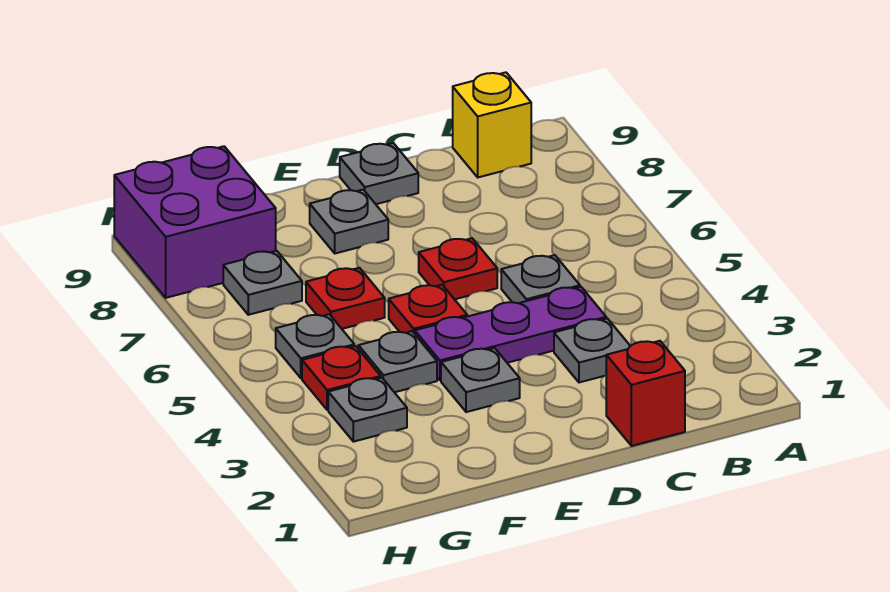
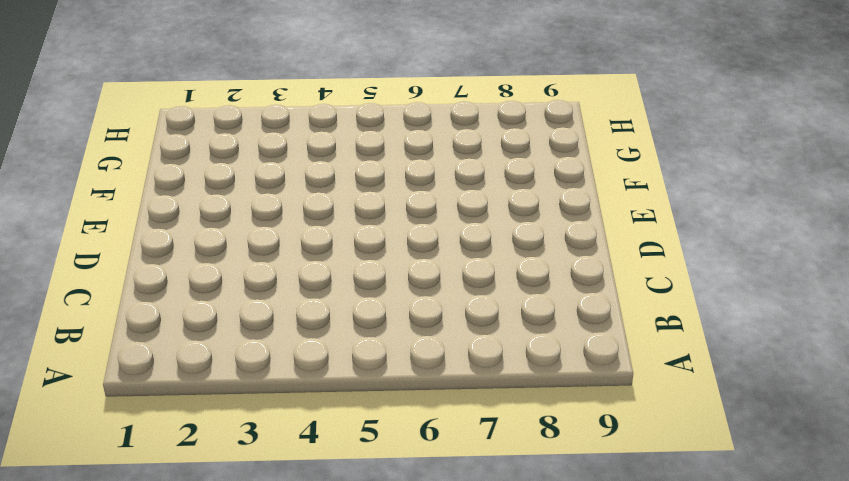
none -> yellow 1x1 brick [453,72,531,177]
none -> red 1x1 brick [606,341,685,446]
none -> grey 1x1 plate [554,319,630,382]

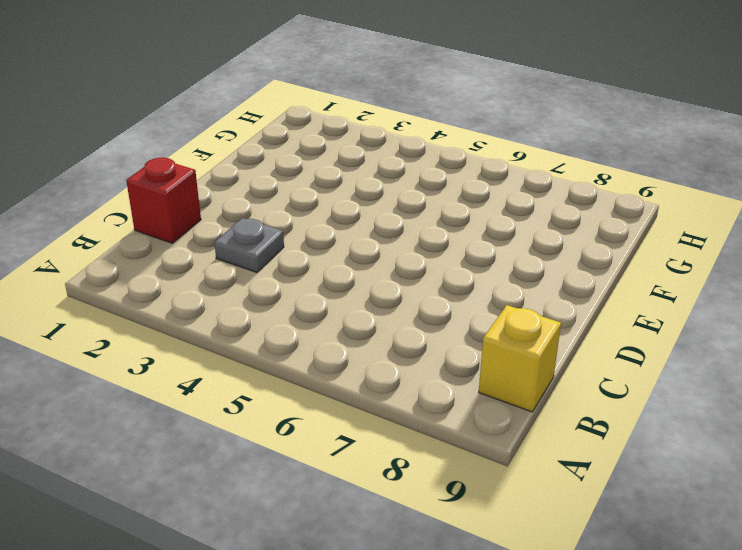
none -> purple 1x3 plate [415,287,606,380]
none -> grey 1x1 plate [501,255,580,303]
none -> red 1x1 plate [419,238,497,299]

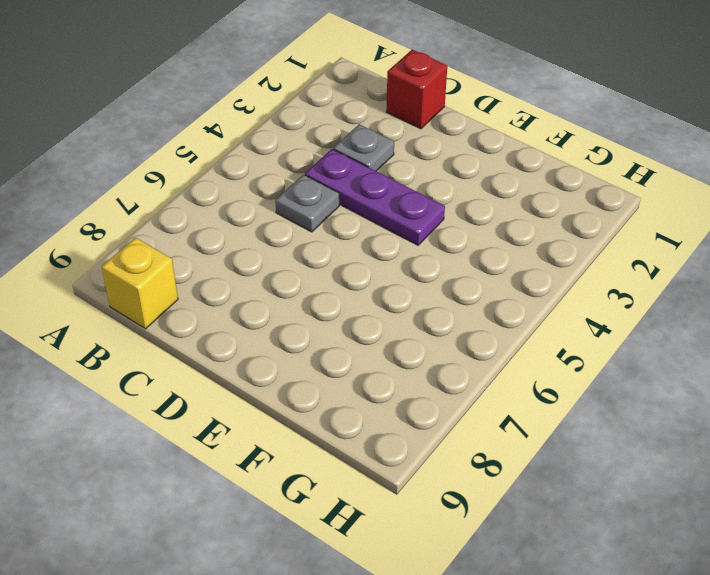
none -> red 1x1 plate [419,238,497,299]
none -> grey 1x1 plate [340,143,418,204]
none -> grey 1x1 plate [441,348,520,412]

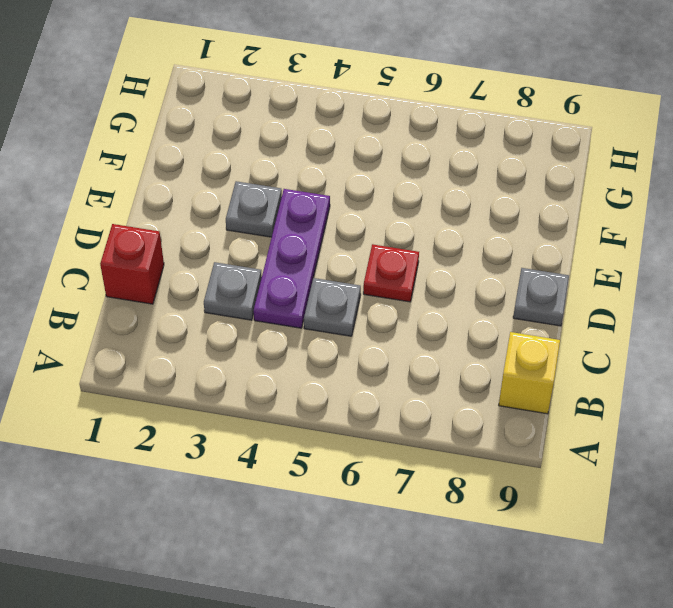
none -> red 1x1 plate [389,285,467,334]
none -> grey 1x1 plate [310,190,388,253]
none -> grey 1x1 plate [358,331,437,392]

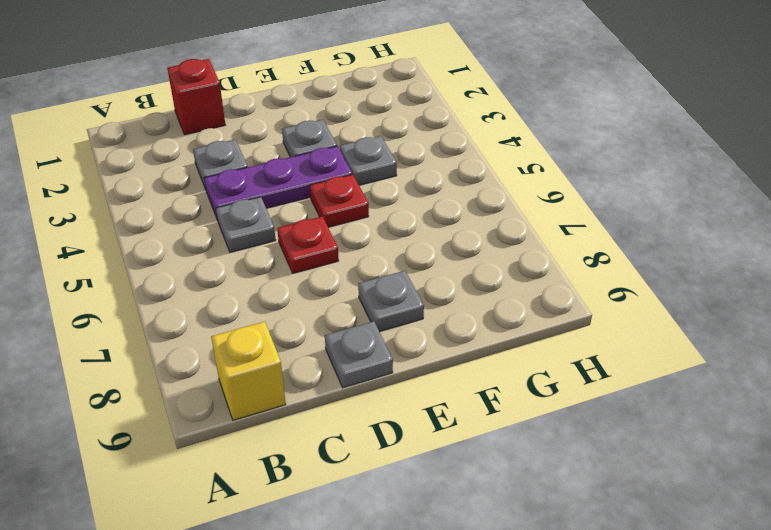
none -> red 1x1 plate [306,268,385,329]
none -> grey 1x1 plate [328,378,407,442]
none -> red 1x1 plate [302,346,381,410]

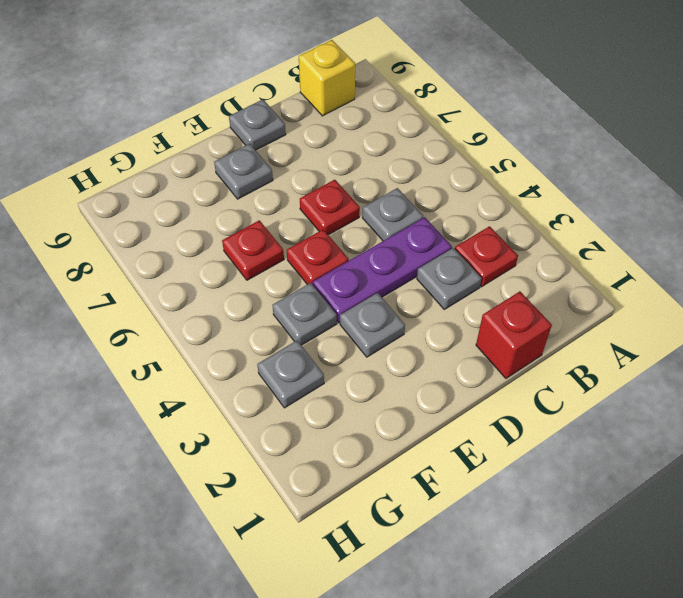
red 1x1 plate [455,226,518,287] -> red 1x1 plate moved to [302,346,381,410]
none -> grey 1x1 plate [276,314,354,378]
none -> grey 1x1 plate [223,251,302,315]
none -> purple 2x2 brick [114,146,276,298]

